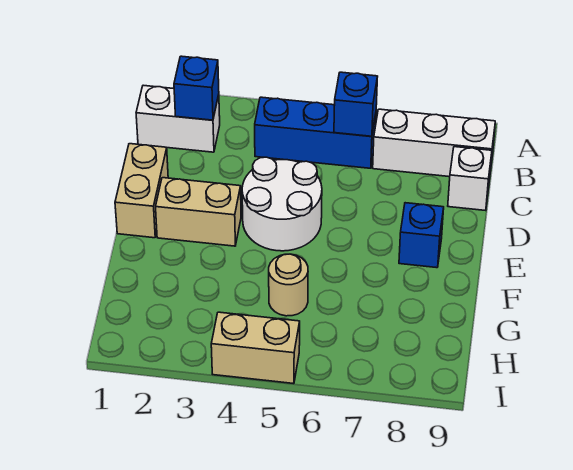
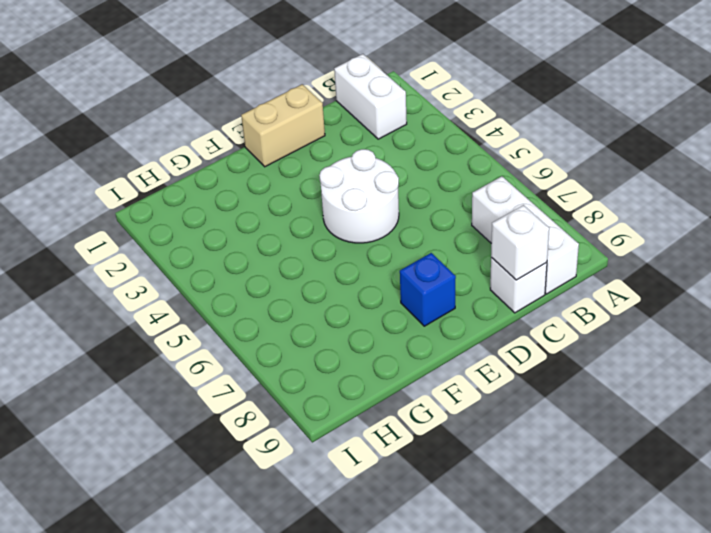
white 1x1 brick [491,205,549,280] -> none
none -> blue 1x3 brick [255,97,376,168]
none -> tan 1x2 brick [156,178,241,246]
none -> tan 1x1 round brick [269,254,308,316]

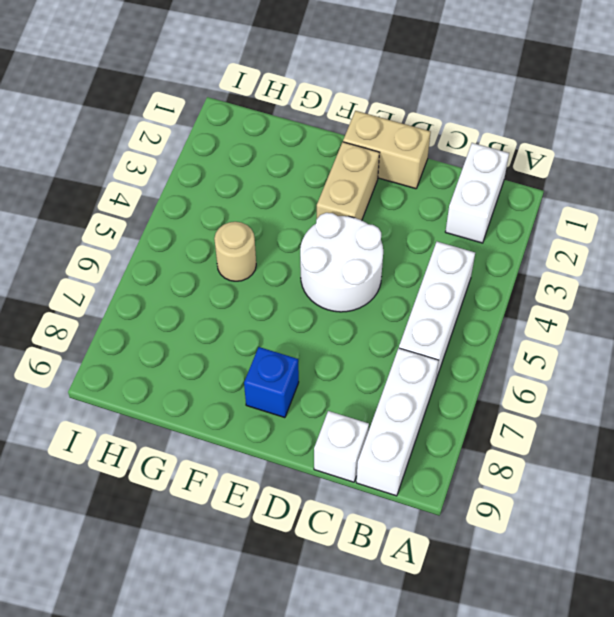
white 1x3 brick [399,242,475,382] -> blue 1x3 brick [255,97,376,168]
none -> tan 1x2 brick [211,312,300,384]
none -> blue 1x1 brick [174,56,219,120]
none -> blue 1x1 brick [334,72,378,136]

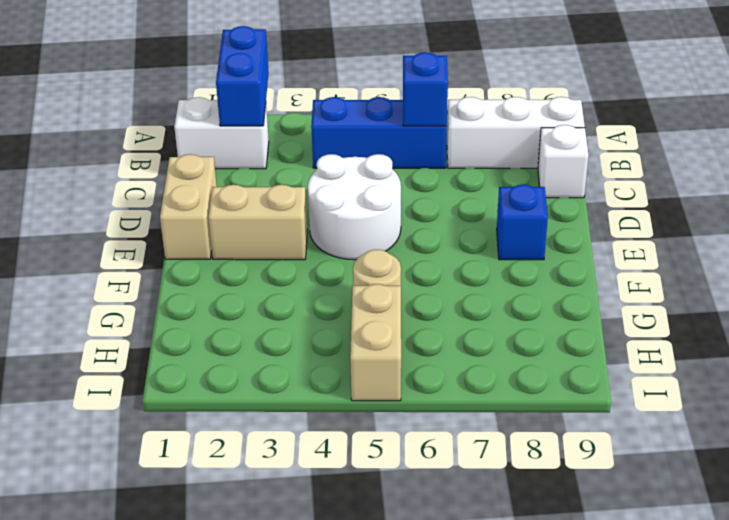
blue 1x2 brick [216,26,269,126] -> blue 1x1 brick [174,56,219,120]
tan 1x2 brick [350,284,401,401] -> tan 1x2 brick turned to [211,312,300,384]

